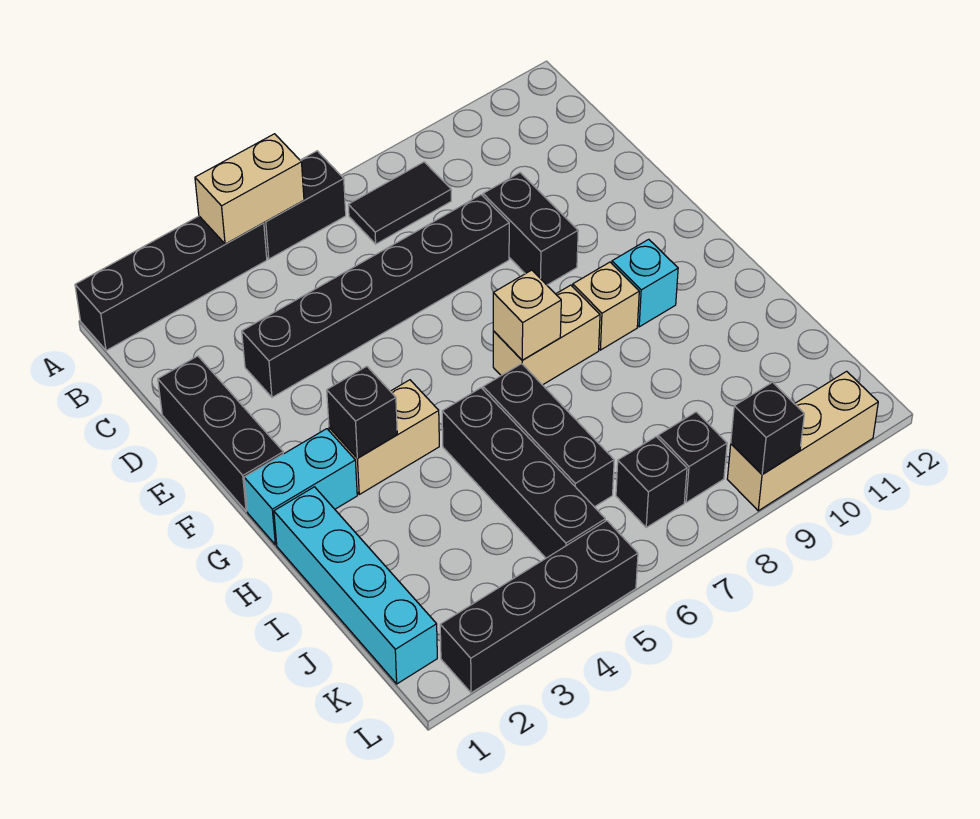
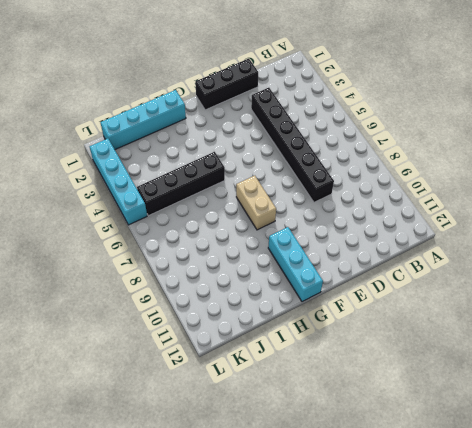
cyan 1x3 brick [268,227,323,302] -> cyan 1x1 brick [612,239,678,327]
cyan 1x4 brick [90,139,147,225] -> black 1x4 brick [440,521,638,693]
none -> black 1x4 brick [75,216,267,351]
none -> black 1x2 brick [264,151,346,259]
none -> black 1x2 tile [348,162,451,244]

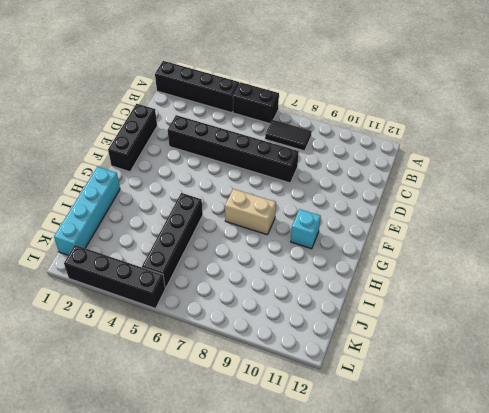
none -> black 1x2 brick [483,173,578,285]
none -> cyan 1x2 brick [244,429,357,545]
none -> tan 1x2 brick [329,380,439,494]

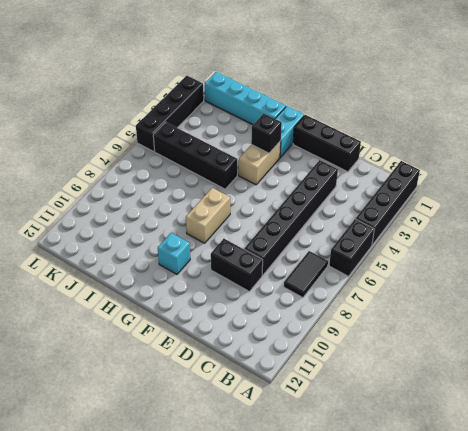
none -> tan 1x1 brick [573,262,639,350]
none -> black 1x3 brick [483,364,614,507]
none -> black 1x1 brick [616,437,687,527]

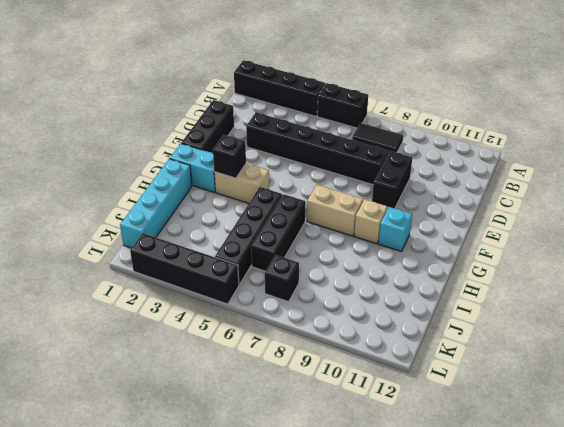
none -> black 1x1 brick [658,412,727,502]
none -> tan 1x3 brick [727,371,878,511]
none -> tan 1x2 brick [195,134,304,244]

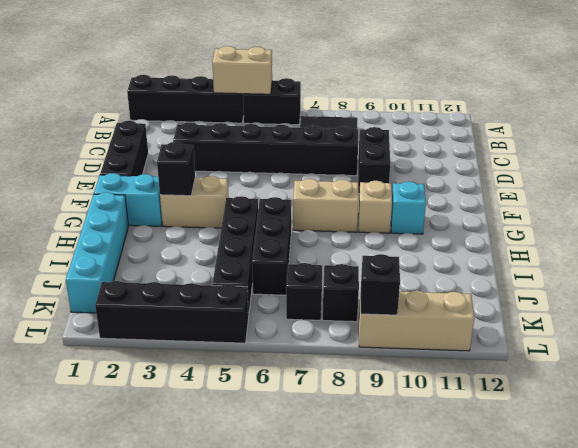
none -> tan 1x1 brick [493,270,561,360]

